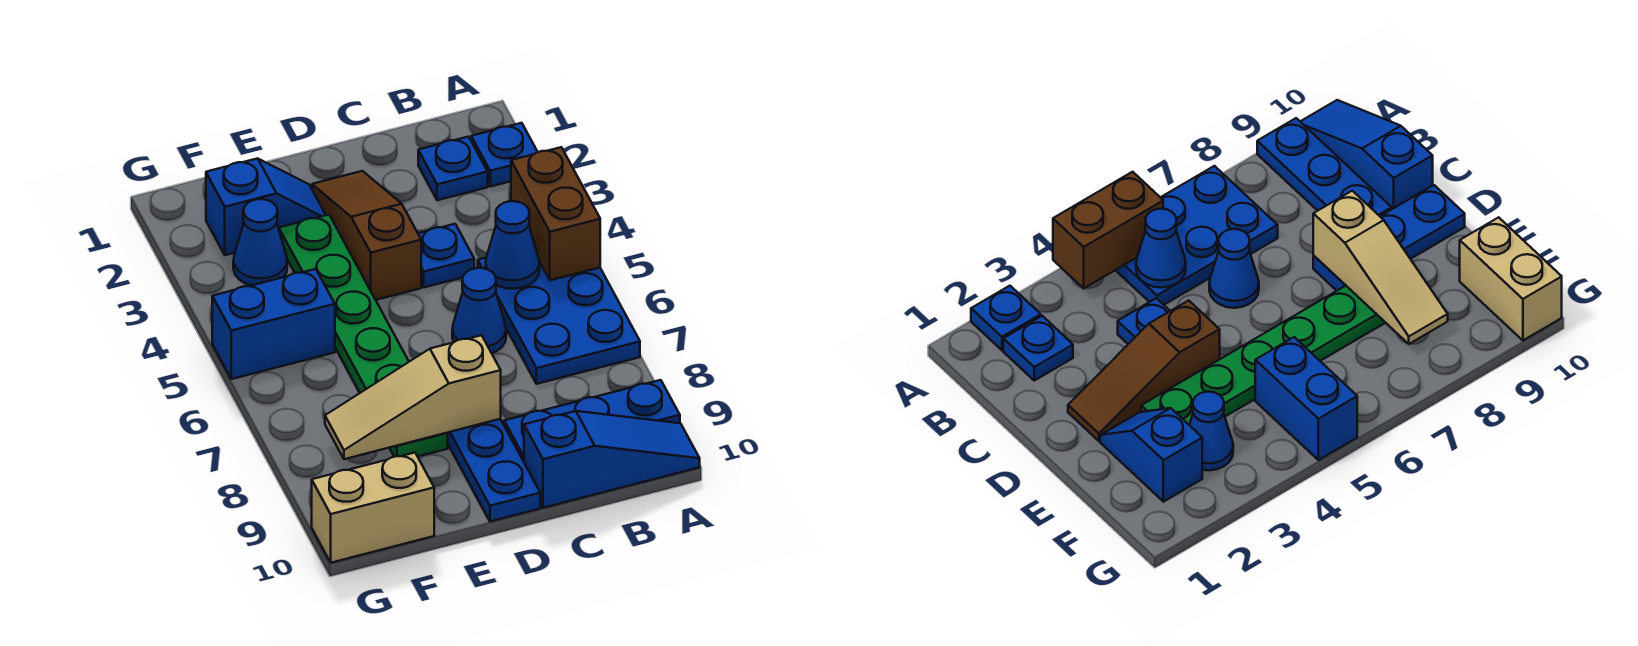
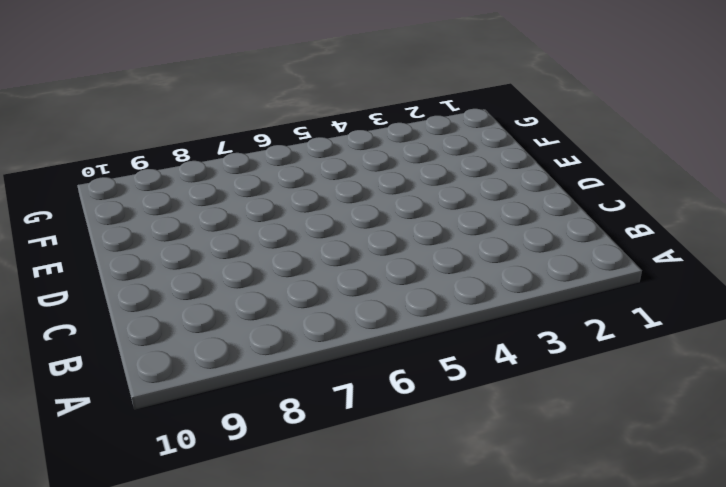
none -> blue 1x1 plate [471,123,537,187]
none -> blue 2x3 plate [478,258,640,384]
none -> blue 1x3 plate [504,380,680,461]

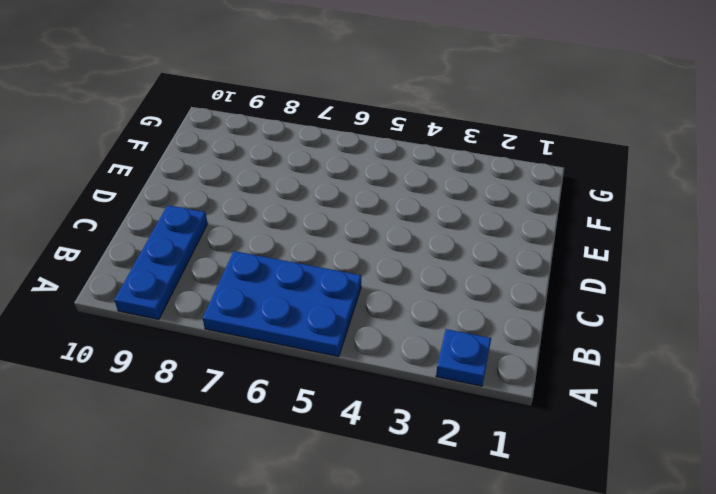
none -> blue 1x3 slope [524,411,700,508]
none -> blue 1x1 plate [418,137,488,200]
none -> blue 1x1 plate [418,224,474,287]

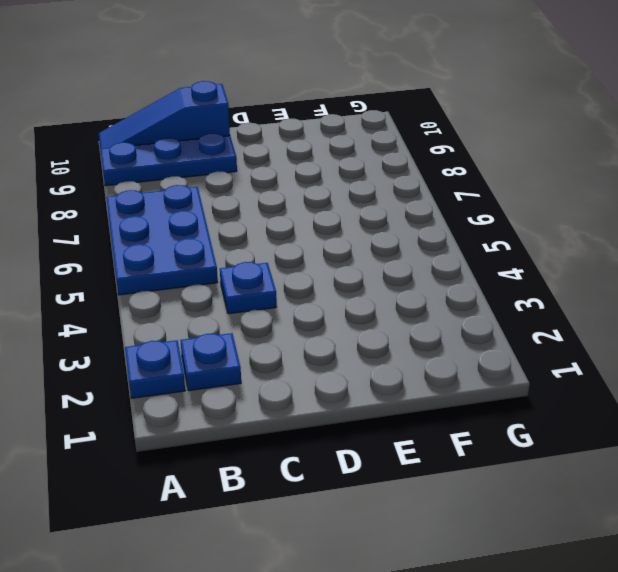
none -> blue 1x1 cone [452,268,506,353]
none -> brown 1x3 slope [312,171,421,300]
none -> blue 1x3 plate [448,419,540,522]

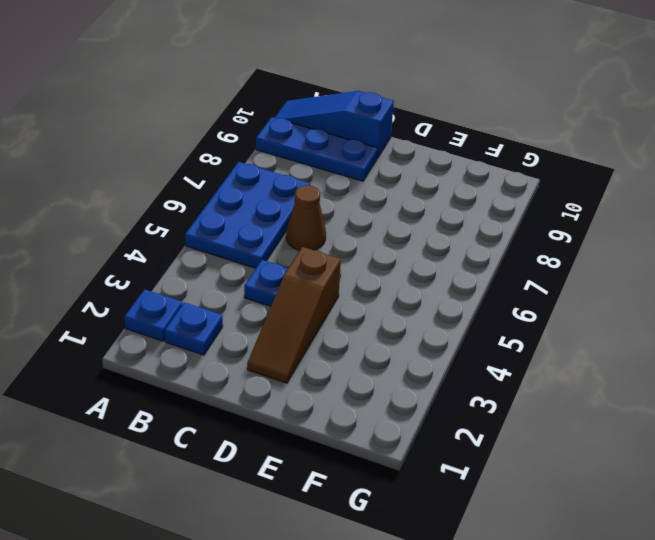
brown 1x1 cone [286,185,326,250] -> blue 1x1 cone [452,268,506,353]
none -> blue 1x3 plate [448,419,540,522]
none -> blue 1x2 slope [206,158,326,255]
none -> green 1x6 plate [279,215,448,457]

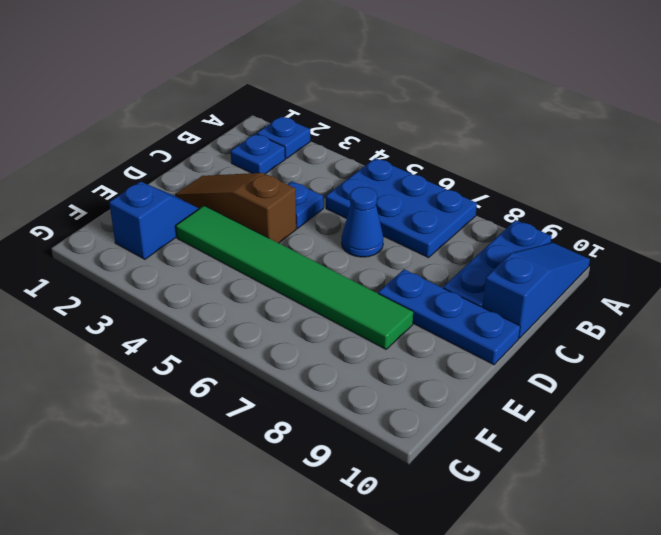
green 1x6 tile [176,206,413,349] -> green 1x6 plate [279,215,448,457]
none -> blue 1x1 cone [233,199,287,286]
none -> blue 1x2 brick [212,269,335,379]
none -> tan 1x2 brick [312,453,434,563]

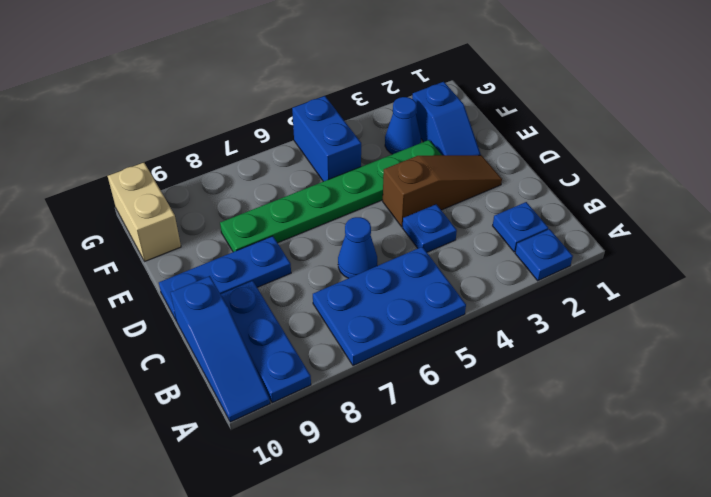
none -> brown 1x2 brick [511,147,600,280]
none -> blue 1x1 cone [486,201,540,289]
none -> tan 1x3 slope [325,335,501,459]

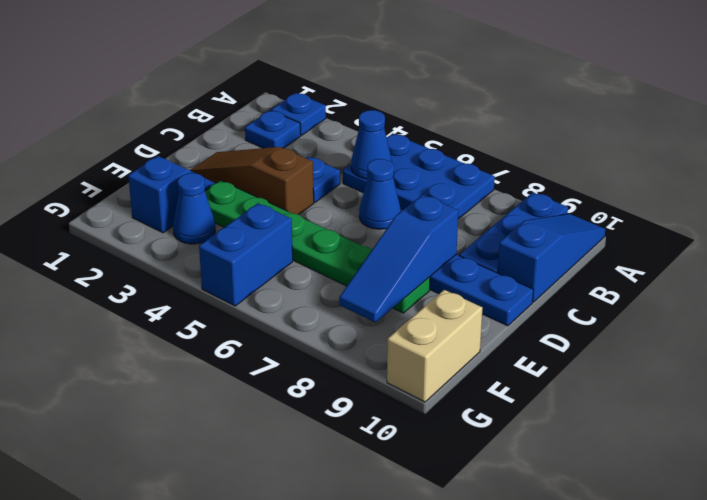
blue 1x3 slope [339,195,458,322] -> tan 1x3 slope [325,335,501,459]
none -> brown 1x2 brick [511,147,600,280]

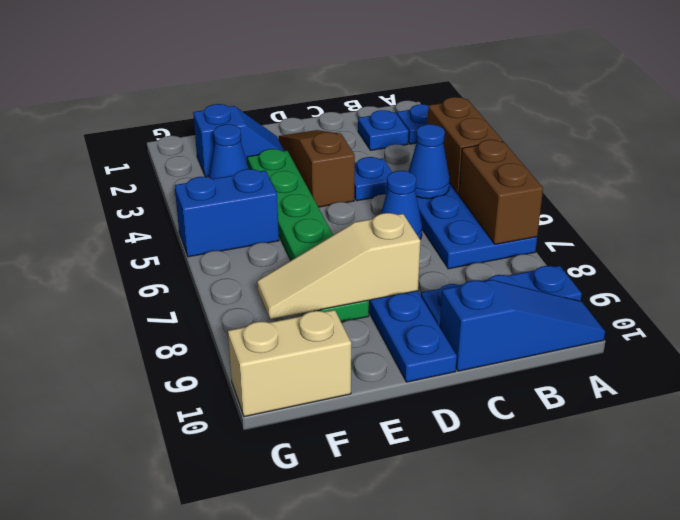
brown 1x2 brick [459,140,543,244] -> none

